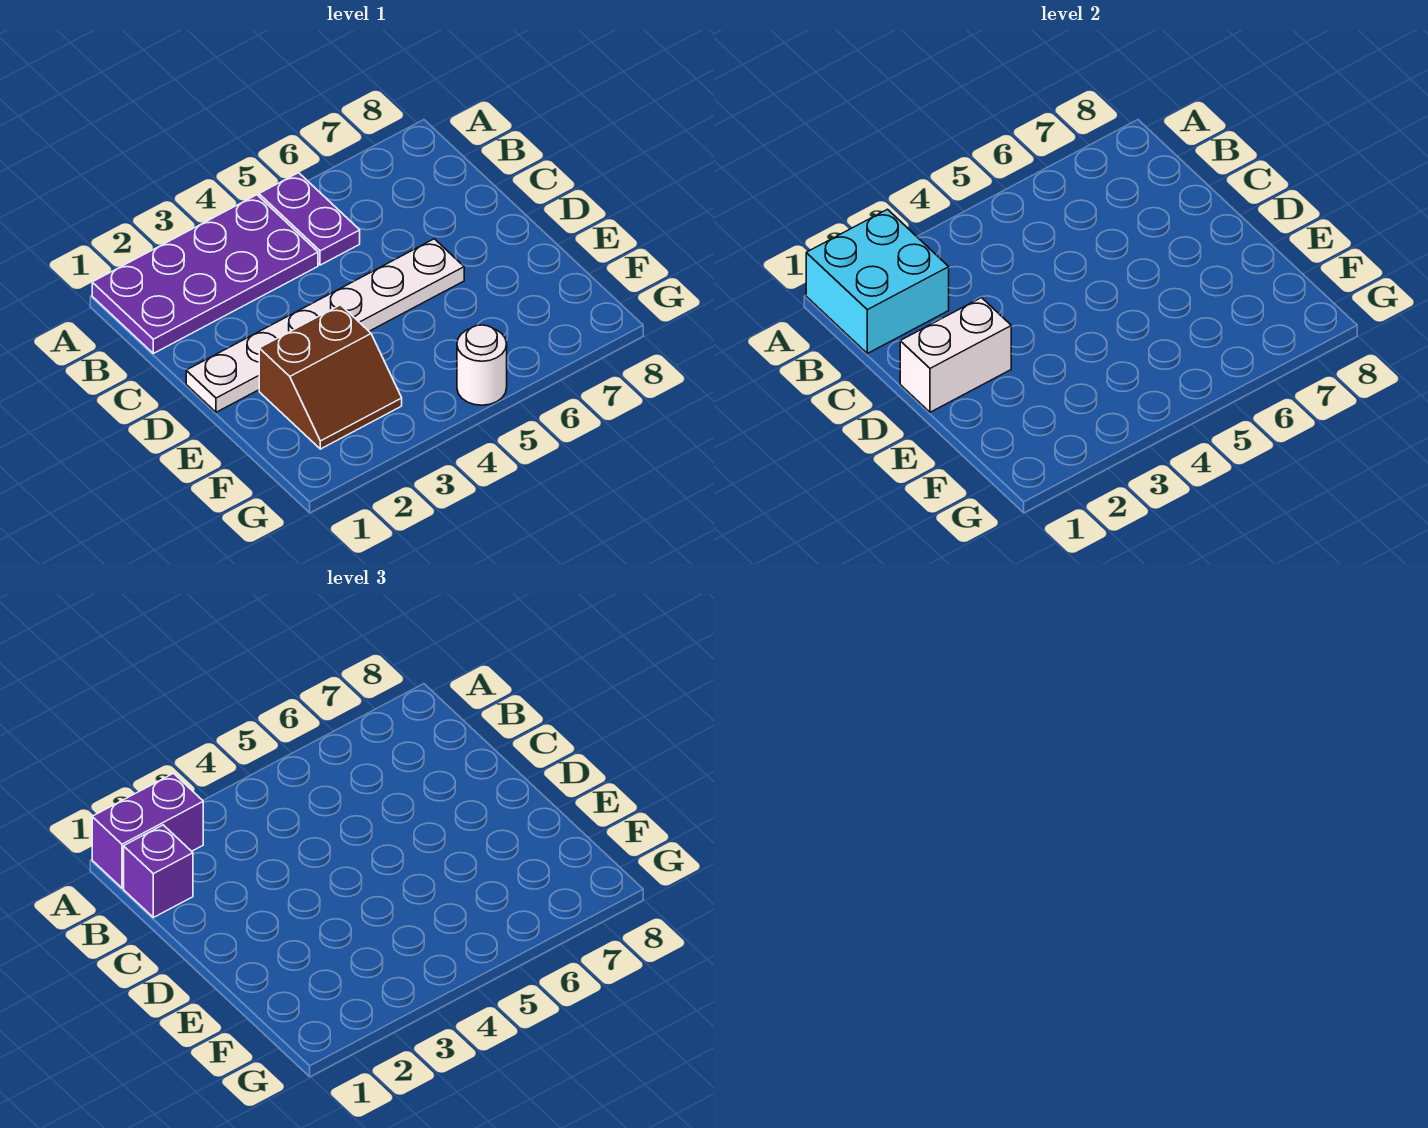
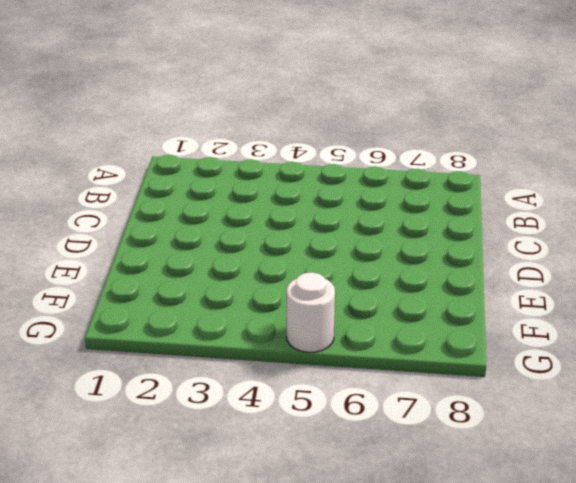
none -> purple 2x4 plate [92,195,318,353]
none -> purple 1x2 plate [259,173,360,265]

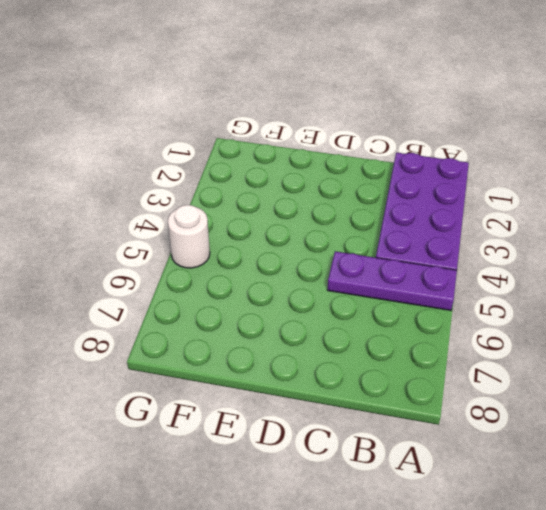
purple 1x3 plate [327,251,457,310] -> purple 1x2 plate [259,173,360,265]
none -> white 1x6 plate [186,239,464,412]
none -> brown 2x2 slope [259,305,402,449]

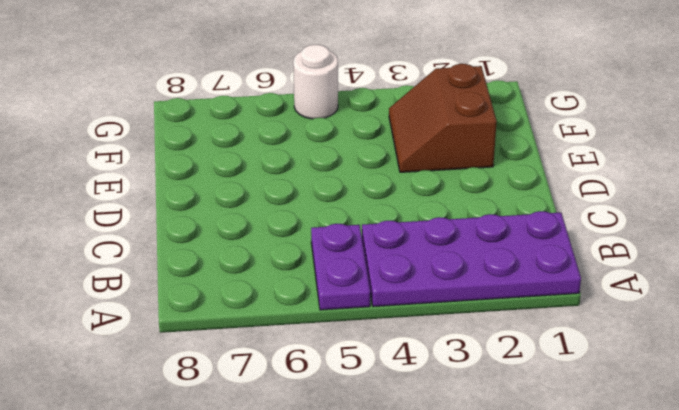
brown 2x2 slope [389,64,497,172] -> brown 2x2 slope turned to [259,305,402,449]
none -> white 1x6 plate [186,239,464,412]
none -> cyan 2x2 brick [806,209,949,353]

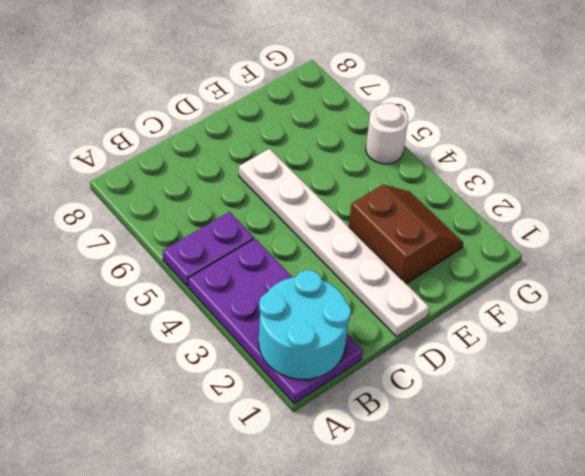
cyan 2x2 round brick [258,270,351,379] -> cyan 2x2 brick [806,209,949,353]
none -> white 1x2 brick [900,298,1011,412]
none -> purple 1x2 brick [92,773,203,888]

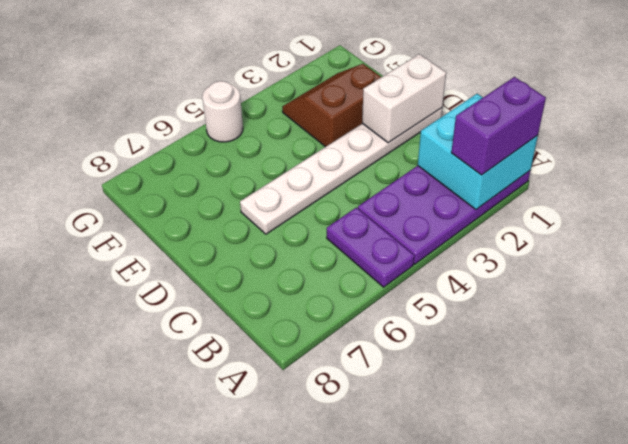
none -> purple 1x1 brick [124,825,193,917]

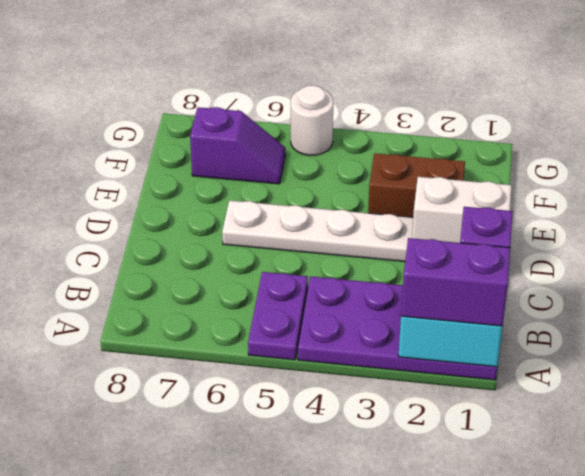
purple 1x2 slope [190,107,285,184] -> none

